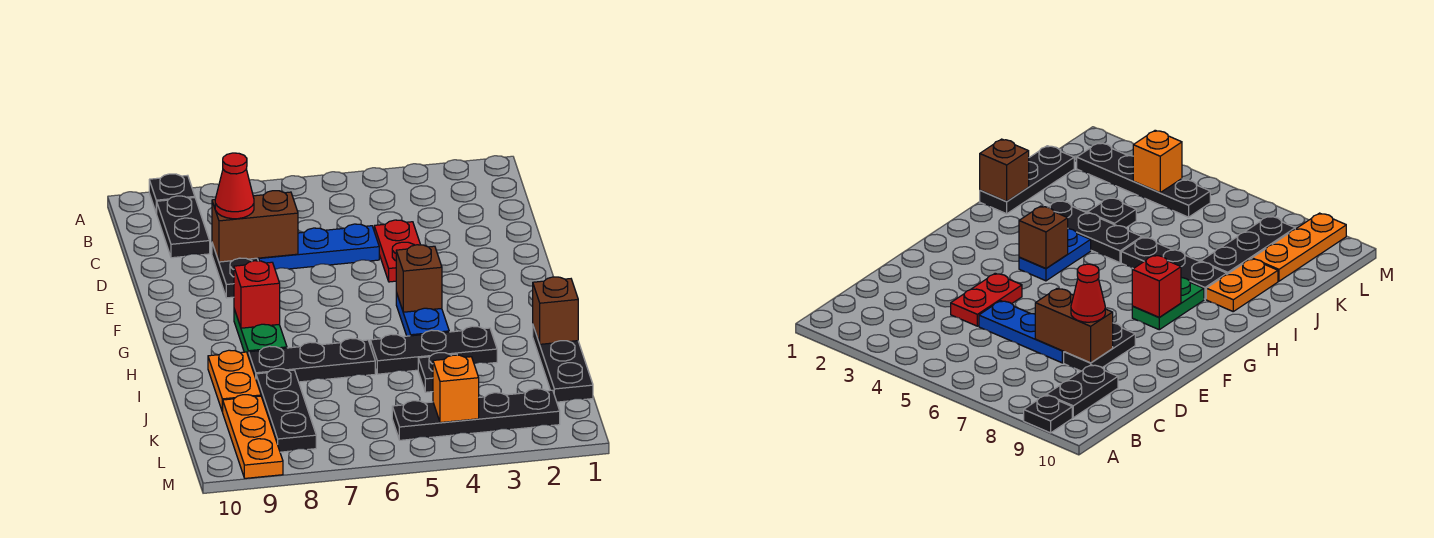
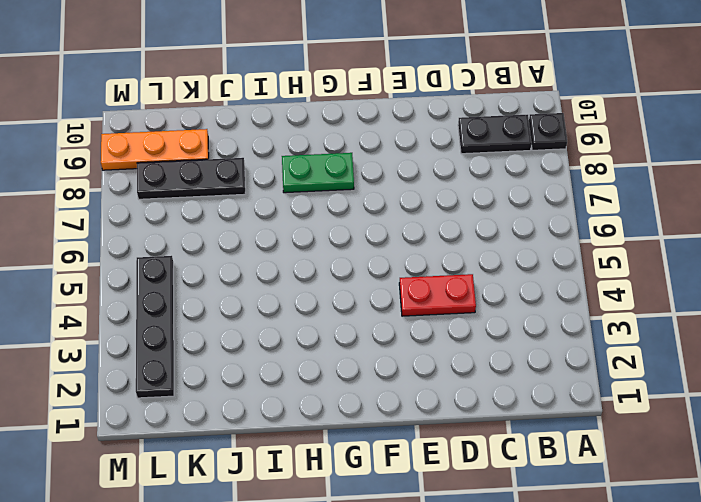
none -> blue 1x3 plate [257,224,379,269]
none -> black 1x2 plate [212,243,258,298]
none -> blue 1x2 plate [396,293,449,336]

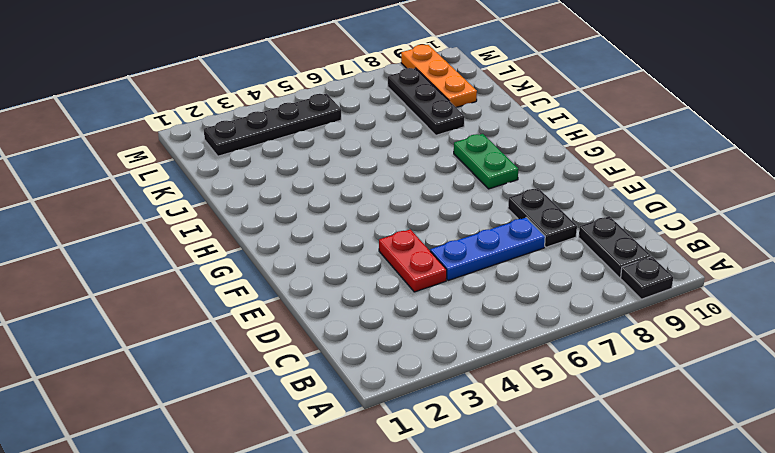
none -> blue 1x2 plate [396,293,449,336]
none -> black 1x3 plate [533,326,593,402]
none -> black 1x3 plate [370,326,497,374]

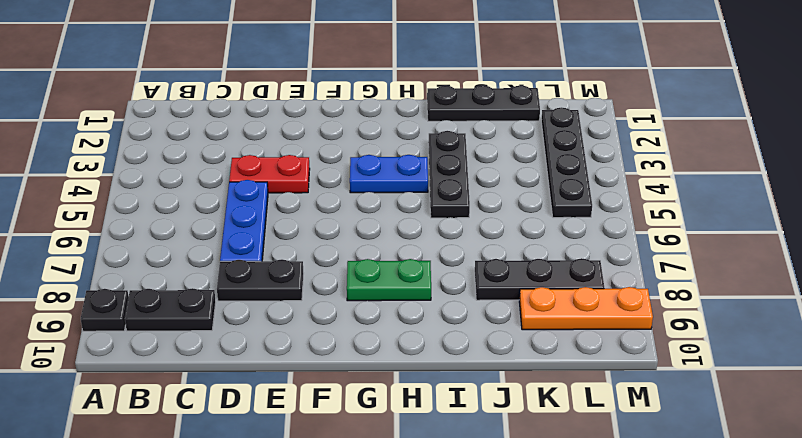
none -> black 1x3 plate [249,338,375,382]
none -> orange 1x2 plate [208,350,261,412]
none -> black 1x1 plate [418,353,457,392]

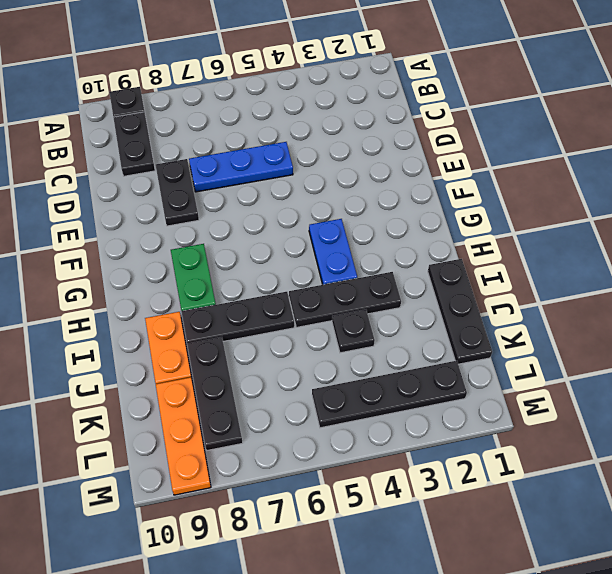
none -> red 1x2 plate [374,220,420,282]
none -> brown 1x2 brick [212,191,298,262]
none -> brown 1x1 brick [396,245,442,312]

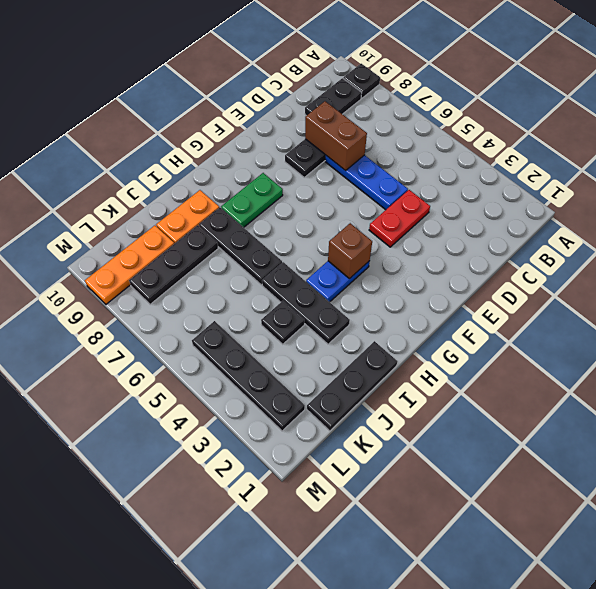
none -> red 1x1 brick [234,261,280,328]
none -> brown 1x1 brick [533,277,578,344]
none -> orange 1x1 brick [433,355,479,423]

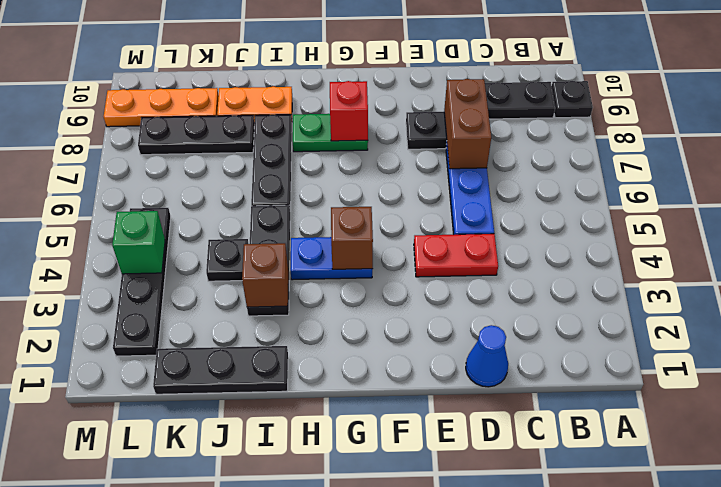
blue 1x1 cone [466,325,508,387] -> none
brown 1x1 brick [242,243,288,307] -> brown 1x1 brick moved to [533,277,578,344]
green 1x1 brick [112,211,165,274] -> orange 1x1 brick [433,355,479,423]
none -> red 1x1 cone [215,153,254,219]

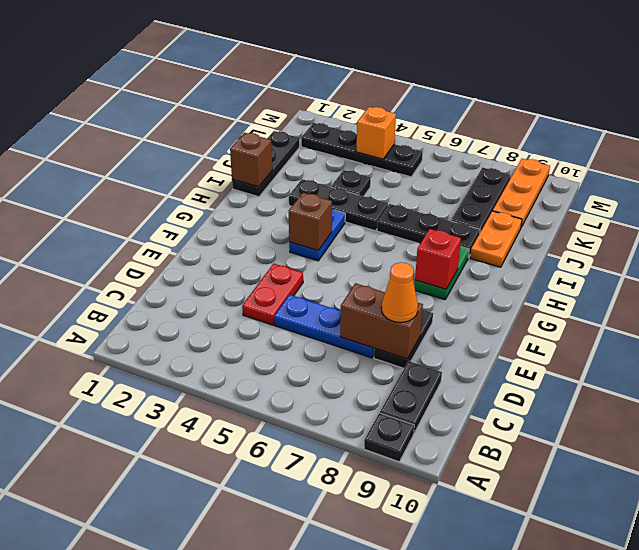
orange 1x1 cone [381,262,418,322] -> red 1x1 cone [215,153,254,219]

